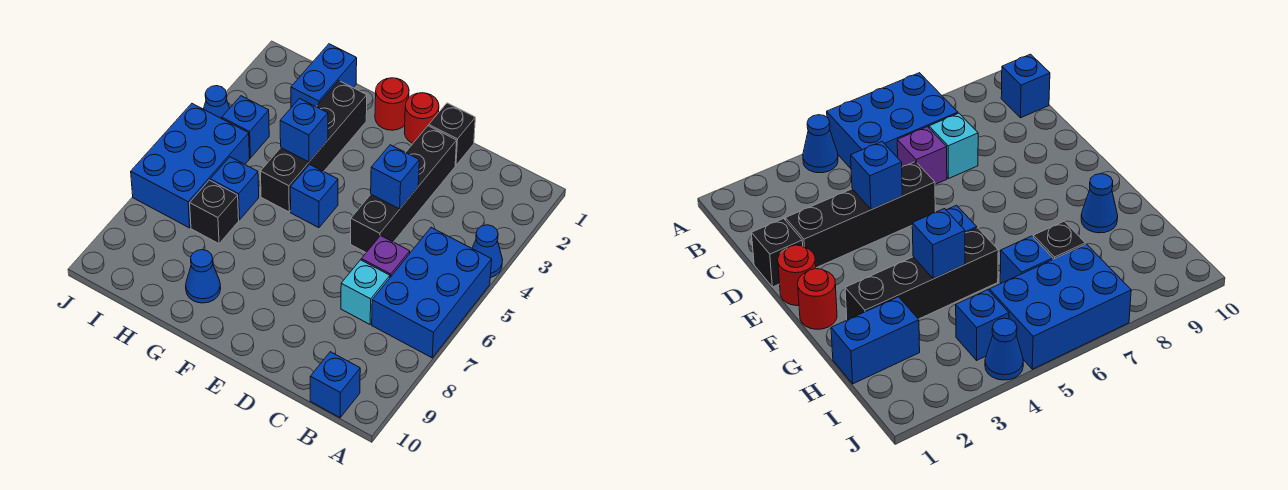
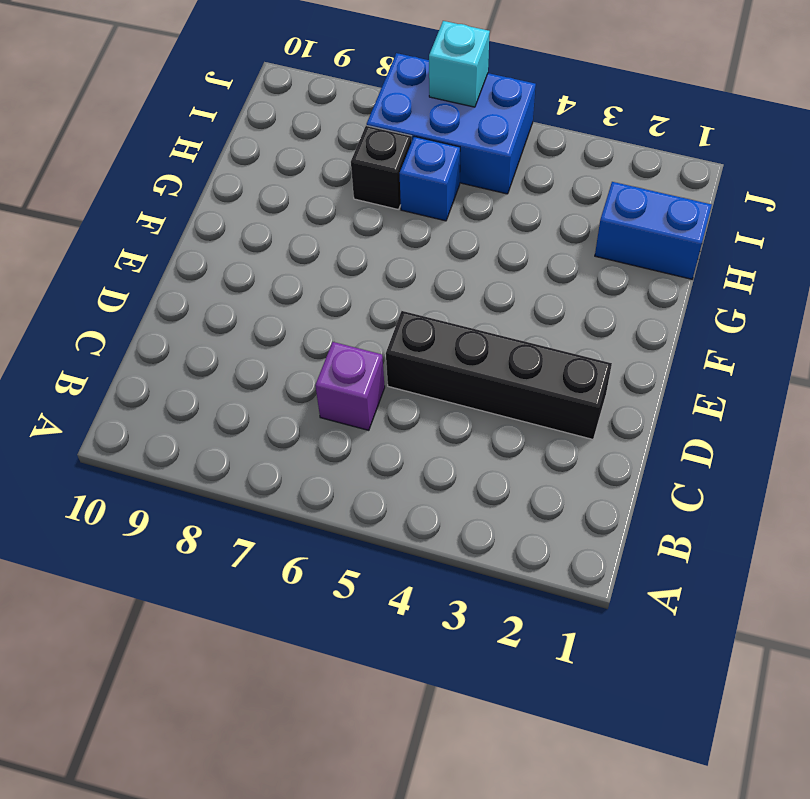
cyan 1x1 brick [429,21,490,107] -> cyan 1x1 brick moved to [341,260,390,324]
none -> blue 1x1 cone [472,225,503,278]
none -> blue 2x3 brick [372,228,492,358]
none -> blue 1x1 brick [310,352,360,418]

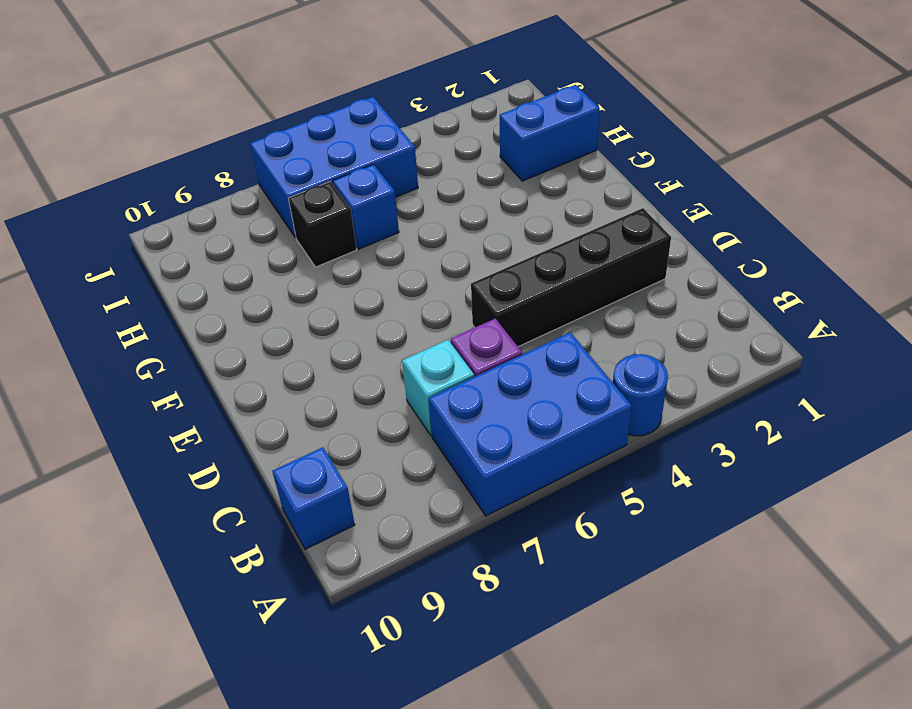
blue 1x1 round brick [613,354,668,436] -> blue 1x1 cone [472,225,503,278]
none -> black 1x1 brick [429,103,475,165]
none -> red 1x1 round brick [404,93,439,143]
none -> red 1x1 round brick [375,78,409,130]

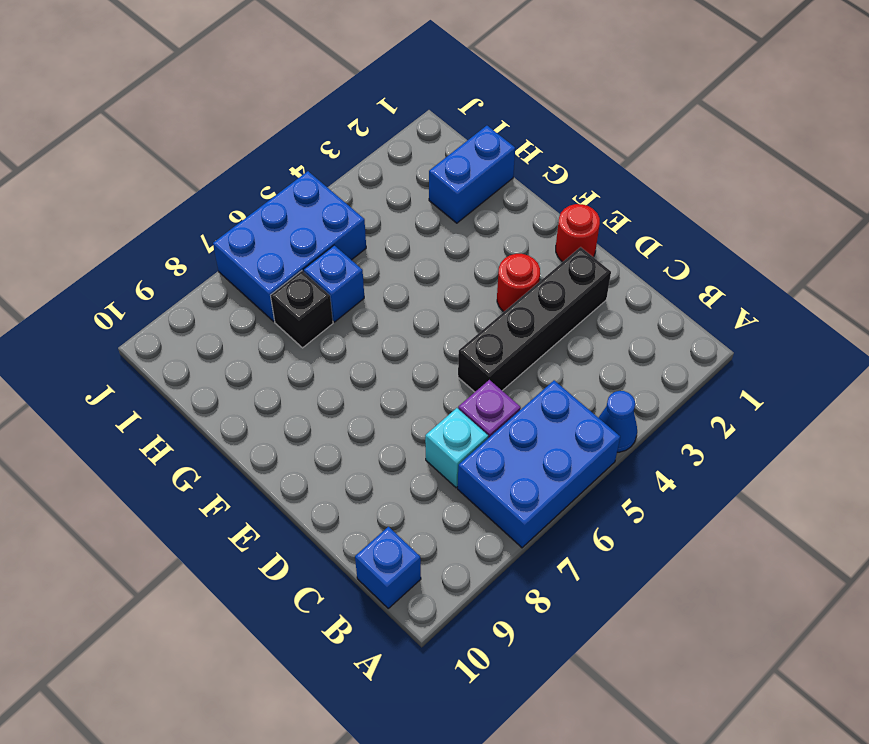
red 1x1 round brick [497,254,540,312] -> red 1x1 round brick moved to [375,78,409,130]
none -> black 1x1 brick [429,103,475,165]
none -> blue 1x1 brick [290,164,338,228]
none -> black 1x4 brick [260,81,367,212]

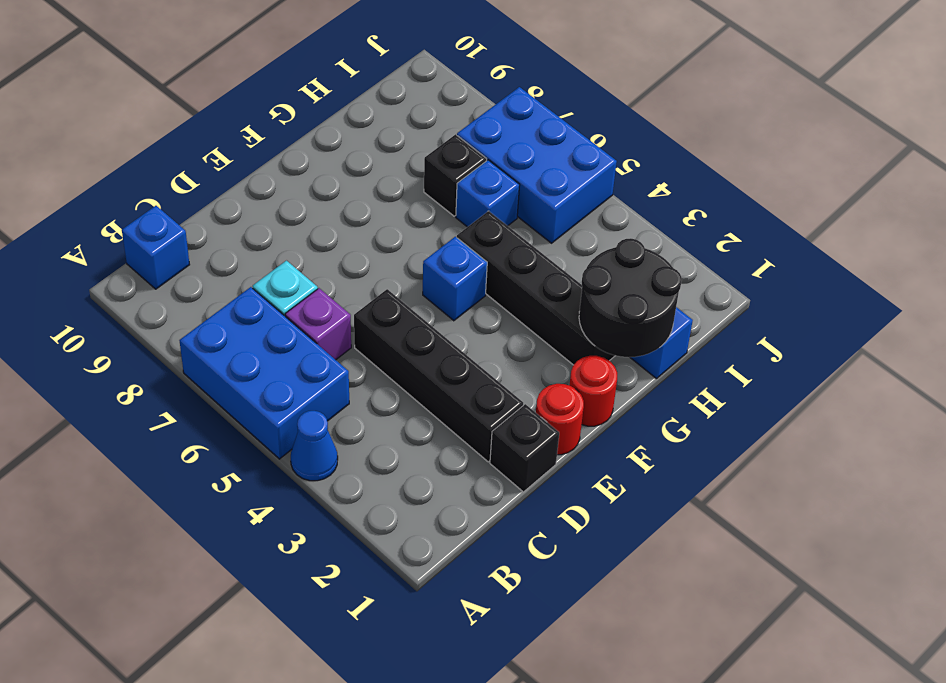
black 2x2 round brick [579,238,682,357] -> none
none -> blue 1x1 cone [186,250,221,303]
none -> blue 1x1 brick [222,96,269,158]
none -> blue 1x1 cone [204,86,230,119]

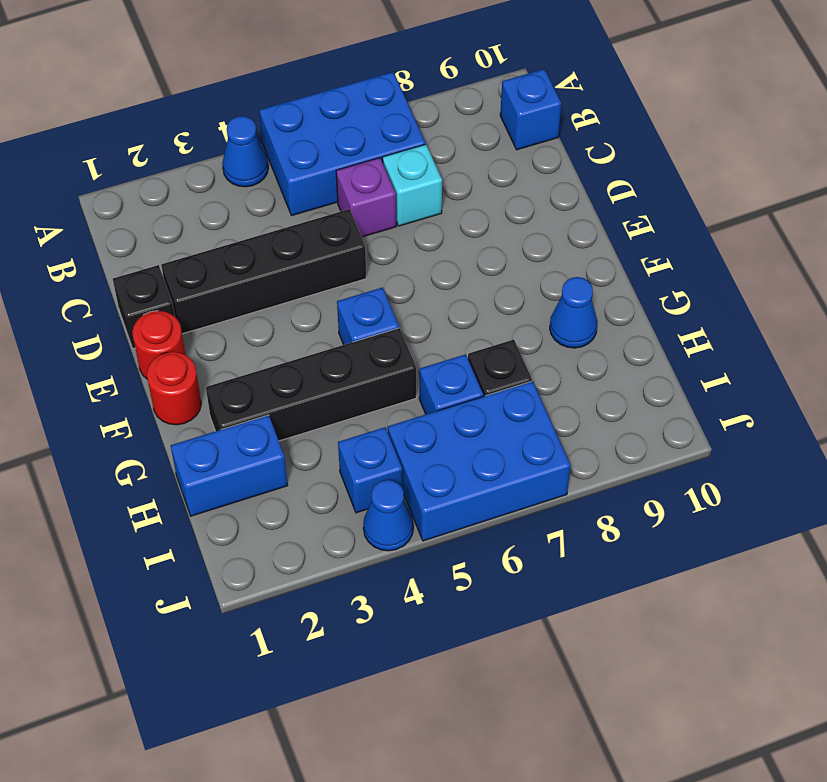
none -> blue 1x1 brick [371,145,419,209]
none -> blue 1x1 brick [280,99,328,162]

